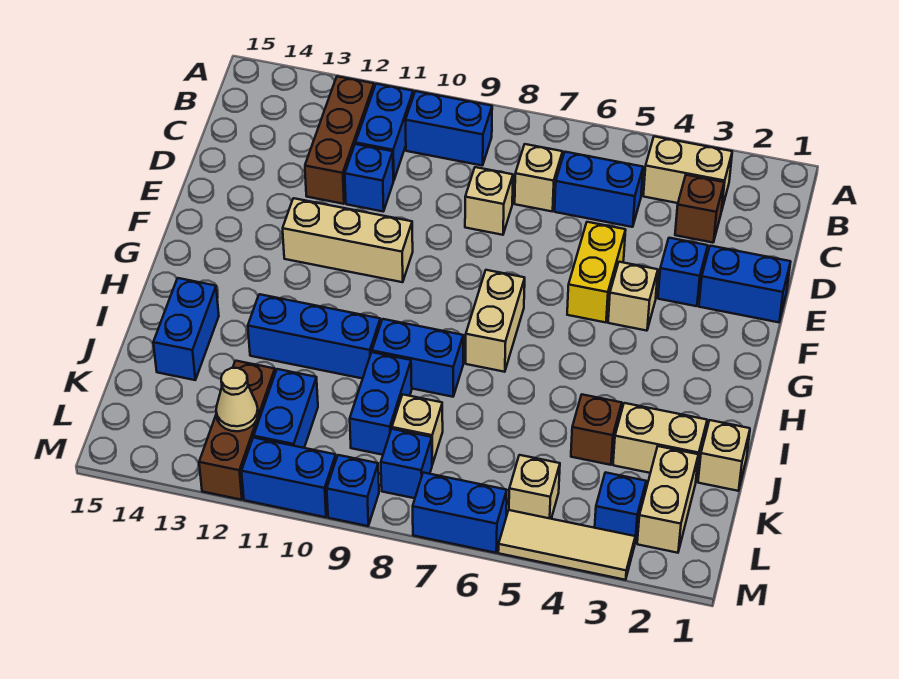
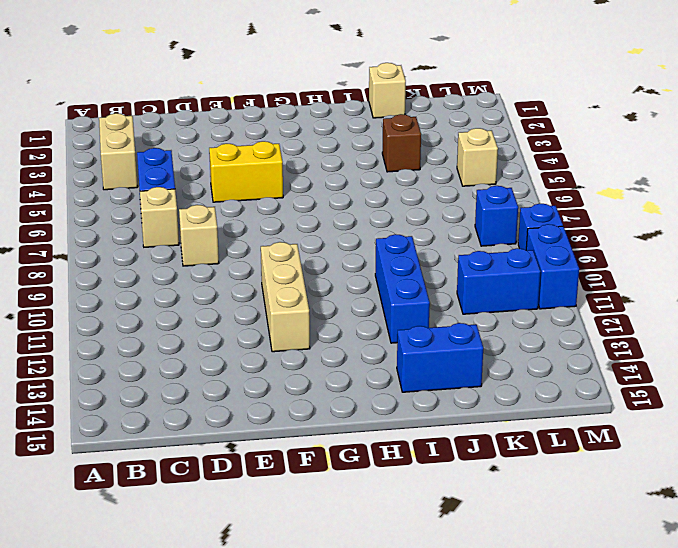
none -> blue 1x2 brick [405,91,492,166]
none -> blue 1x2 brick [355,84,413,181]
none -> brown 1x3 brick [305,76,374,204]
none -> brown 1x1 brick [675,175,724,243]

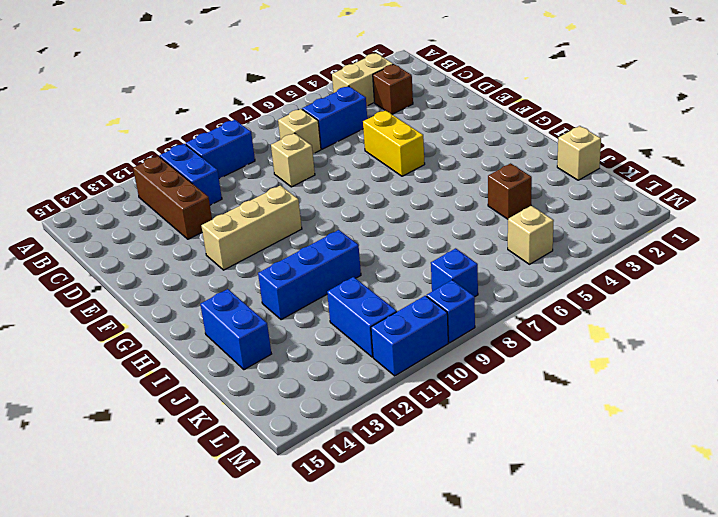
none -> blue 1x1 brick [345,144,393,211]
none -> blue 1x2 brick [699,246,791,322]
none -> blue 1x1 brick [658,238,708,306]
none -> tan 1x1 brick [608,262,658,331]

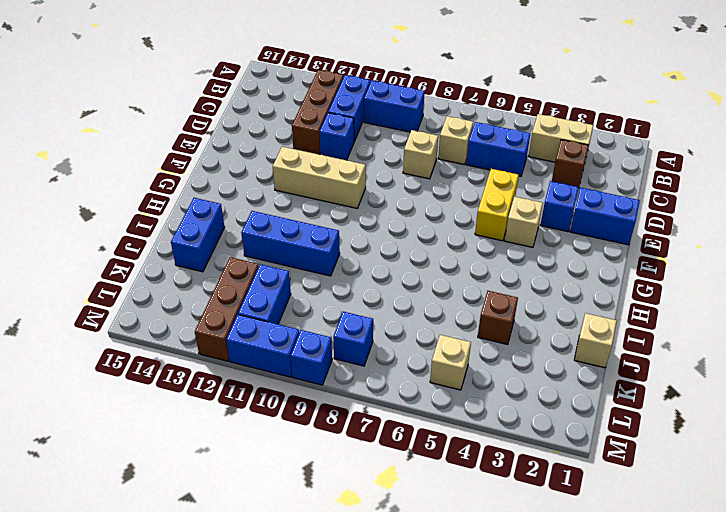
none -> tan 1x2 brick [466,270,525,372]
none -> blue 1x2 brick [372,319,463,397]
none -> tan 1x2 brick [613,403,707,480]
none -> blue 1x2 brick [350,352,412,455]

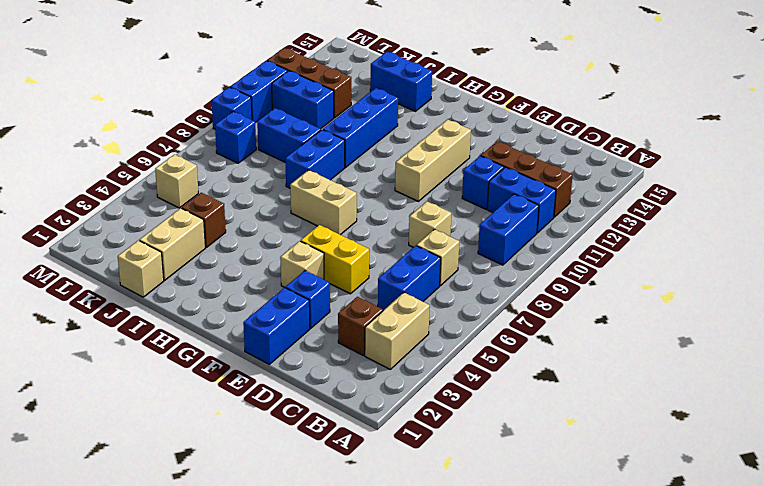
none -> tan 1x2 brick [637,446,698,553]
none -> tan 1x1 brick [392,395,443,465]
none -> blue 1x1 brick [595,472,646,542]
none -> tan 1x3 tile [498,510,635,580]

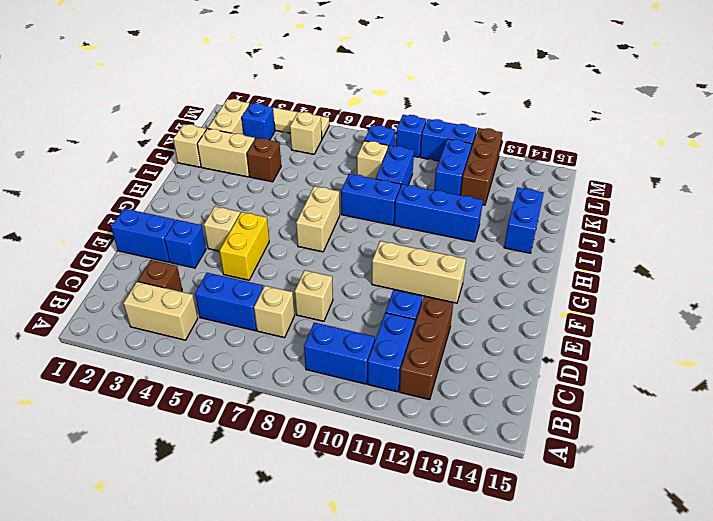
none -> blue 1x2 brick [413,473,507,553]
none -> tan 1x1 cone [216,368,258,431]

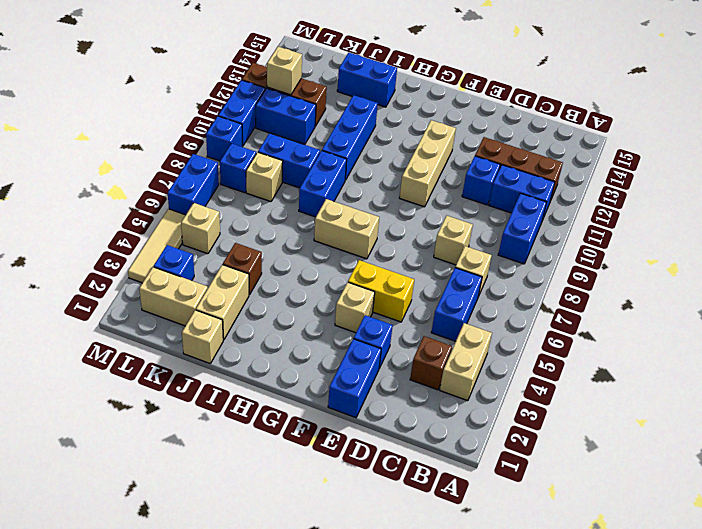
tan 1x1 brick [267,47,302,95] -> tan 1x1 cone [216,368,258,431]

